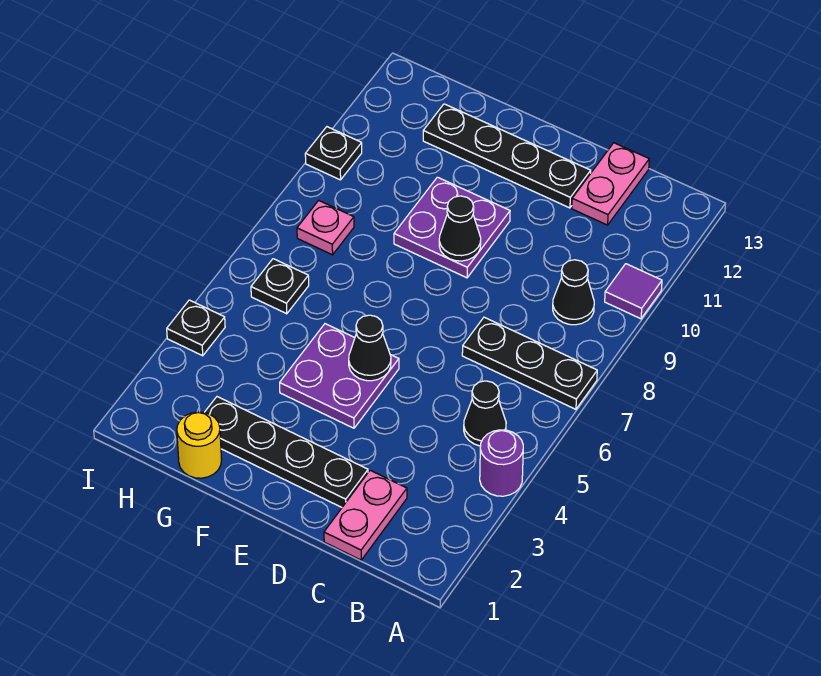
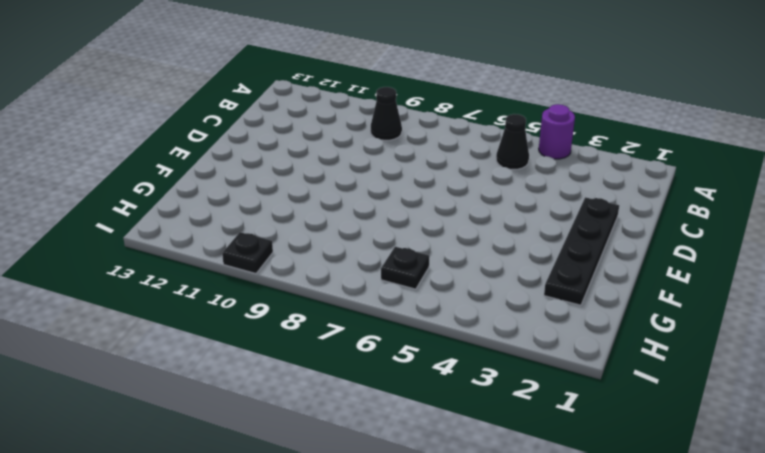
none -> black 1x3 plate [462,317,597,409]
none -> purple 1x1 tile [605,264,662,319]
none -> pink 1x2 plate [324,470,407,560]

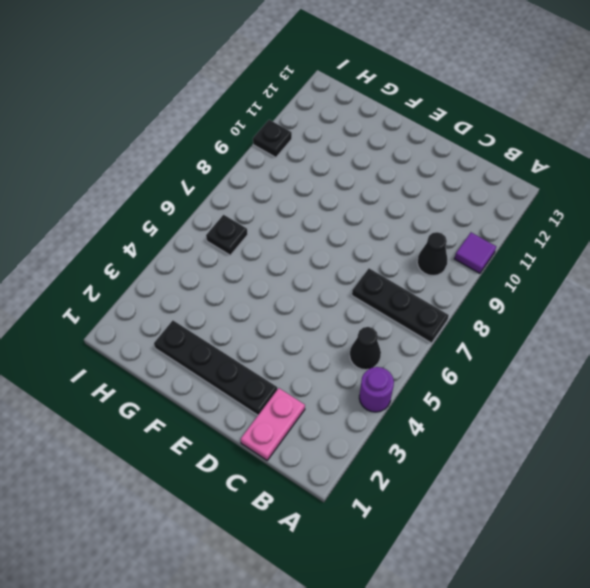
none -> pink 1x2 plate [572,143,649,225]
none -> black 1x4 plate [423,104,591,208]
none -> purple 2x2 plate [280,324,399,428]

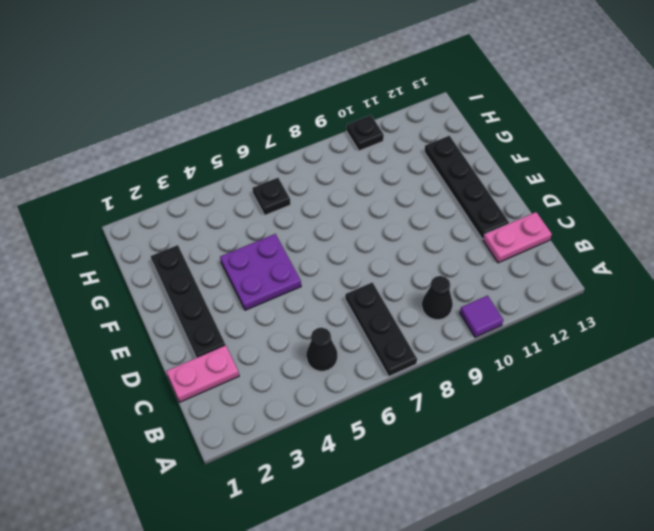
none -> purple 1x1 round brick [480,430,523,496]
none -> purple 2x2 plate [394,177,510,278]
none -> yellow 1x1 round brick [177,412,222,478]

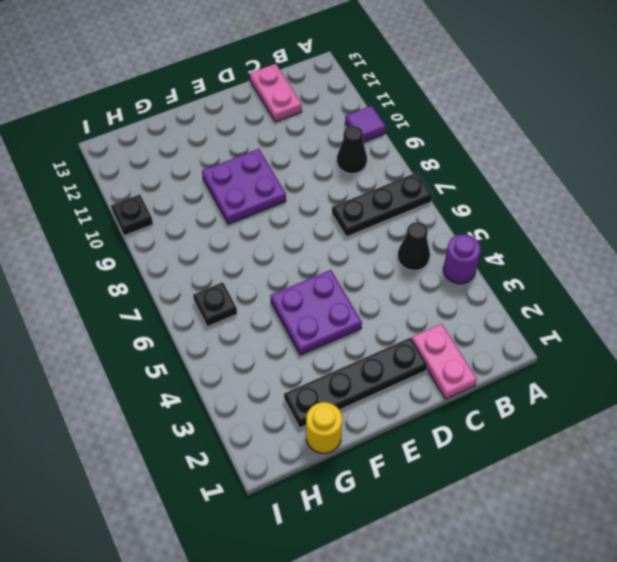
none -> black 1x4 plate [423,104,591,208]
none -> pink 1x1 plate [297,201,354,255]
none -> black 1x1 plate [167,300,225,356]

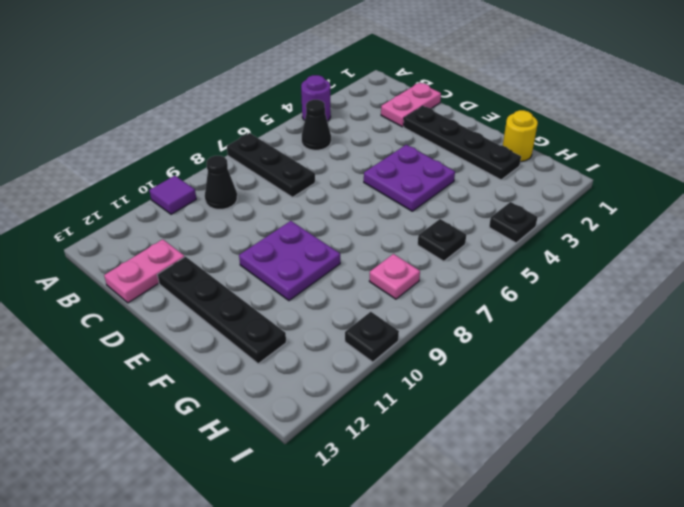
none -> black 1x1 cone [349,315,391,381]
none -> black 1x1 cone [439,196,481,261]

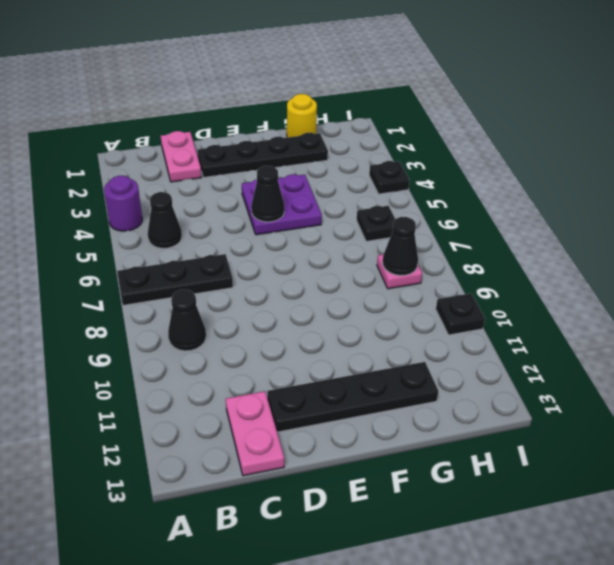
black 1x1 cone [382,217,418,276] -> black 1x1 cone moved to [439,196,481,261]
none -> purple 1x1 tile [605,264,662,319]
none -> purple 2x2 plate [394,177,510,278]

